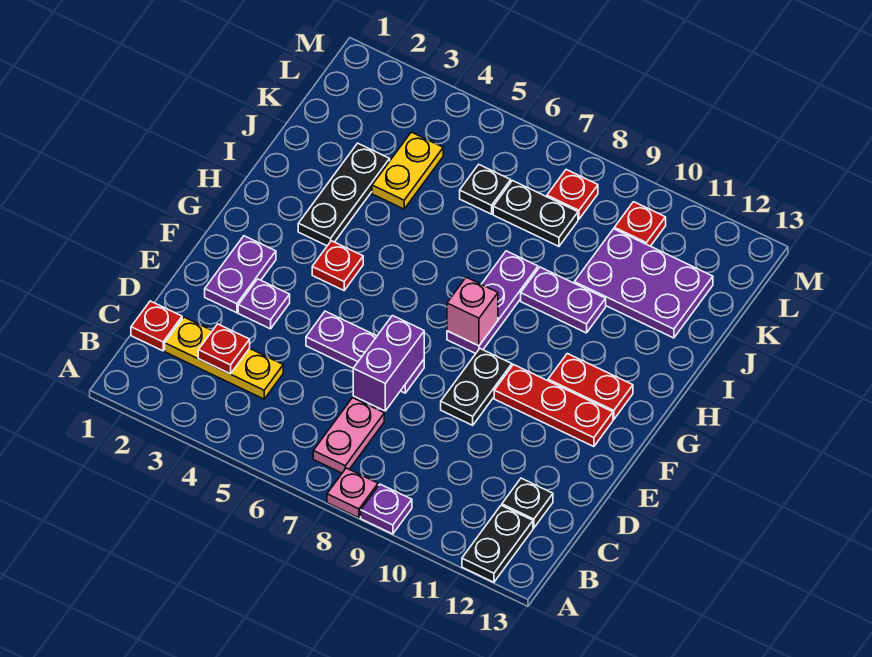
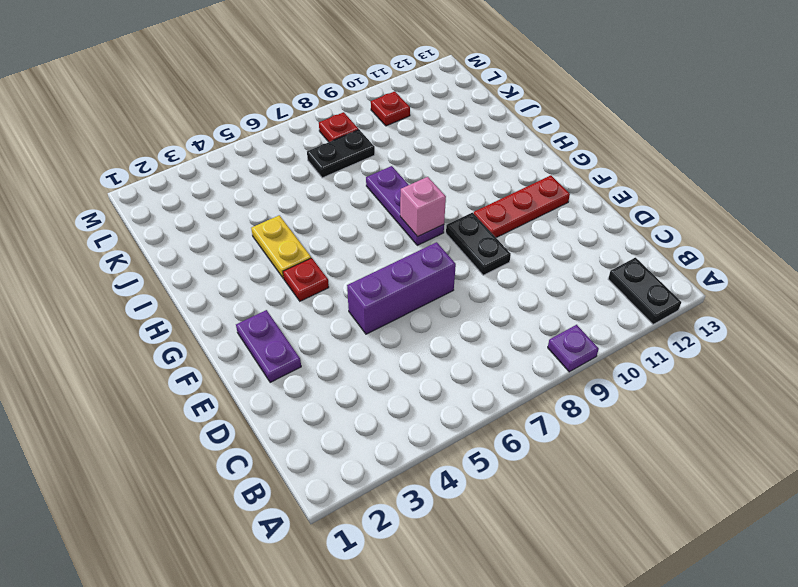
purple 1x3 brick [347,242,456,334] -> purple 1x3 plate [306,311,424,393]
yellow 1x2 plate [251,215,311,278] -> yellow 1x2 plate moved to [372,132,443,209]
none -> pink 1x1 plate [327,468,378,518]
none -> pink 1x2 plate [313,398,384,473]
none -> red 1x1 plate [131,301,182,351]

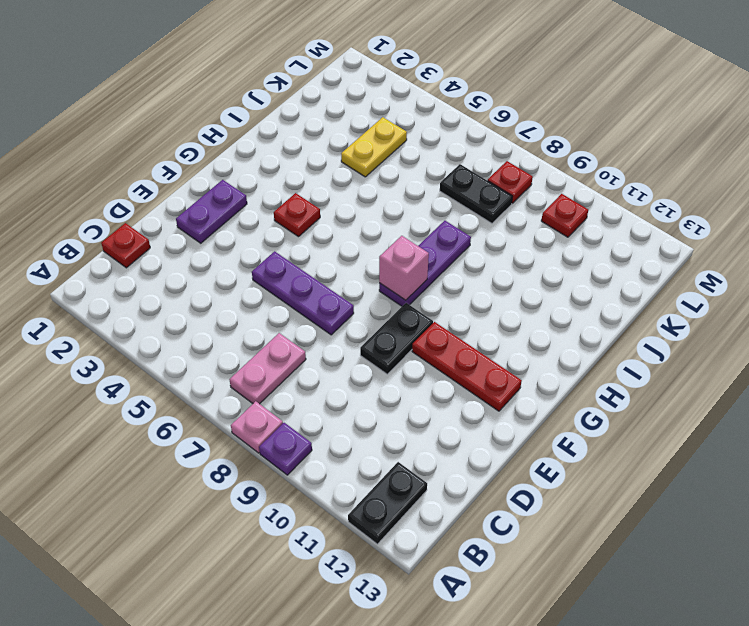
none -> yellow 1x3 plate [165,317,283,399]
none -> black 1x1 plate [502,478,553,528]
none -> purple 1x1 plate [238,279,290,329]

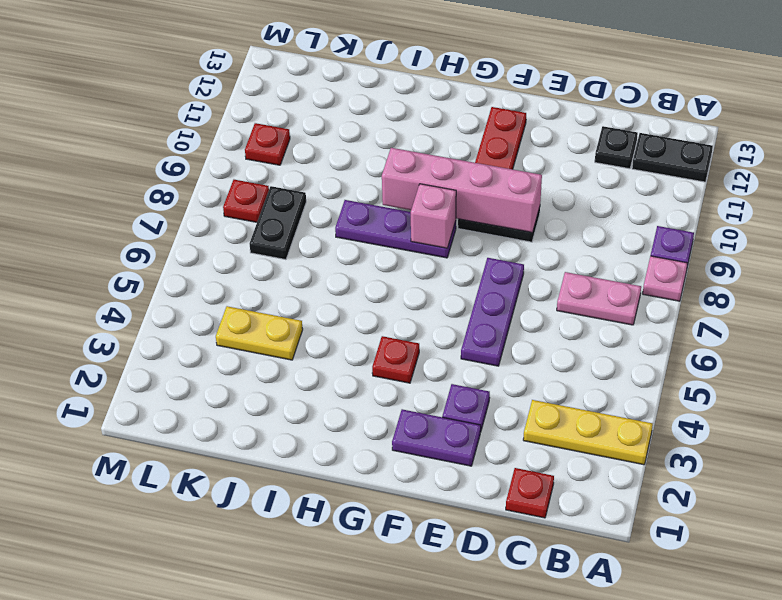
yellow 1x3 plate [523,400,653,465] -> yellow 1x3 plate turned to [165,317,283,399]
pink 1x4 brick [382,148,542,232] -> none
none -> red 1x2 plate [548,354,633,419]
none -> black 1x3 plate [298,143,390,246]
none -> purple 1x2 plate [521,267,606,333]

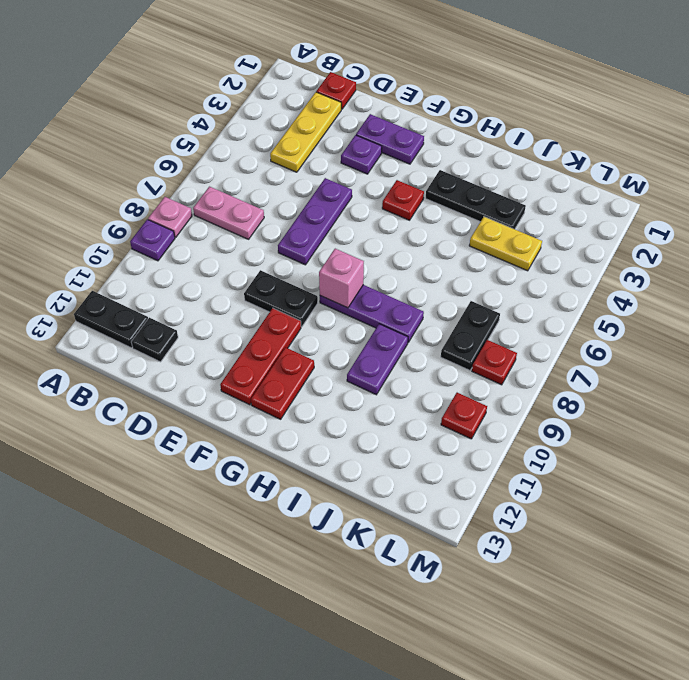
none -> purple 2x3 plate [574,229,713,338]
none -> black 1x1 plate [460,165,511,214]
none -> red 1x1 plate [198,324,250,374]

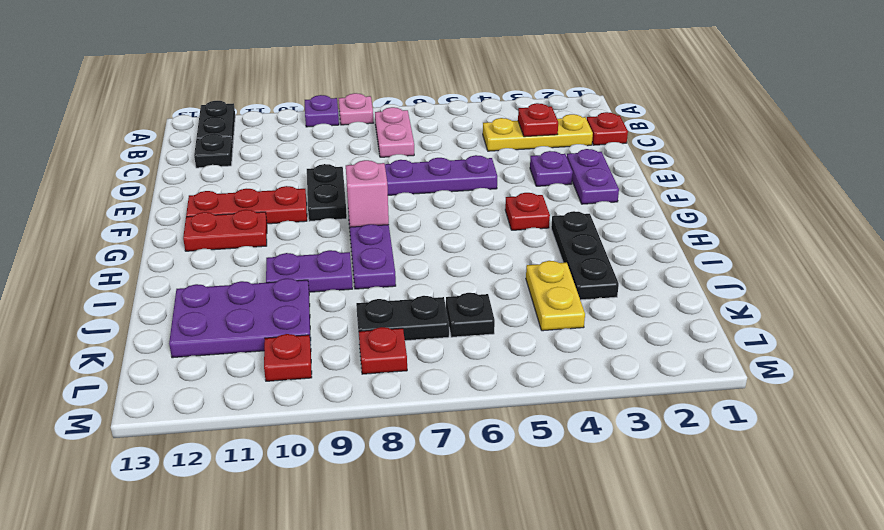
none -> purple 1x2 brick [353,316,424,411]

